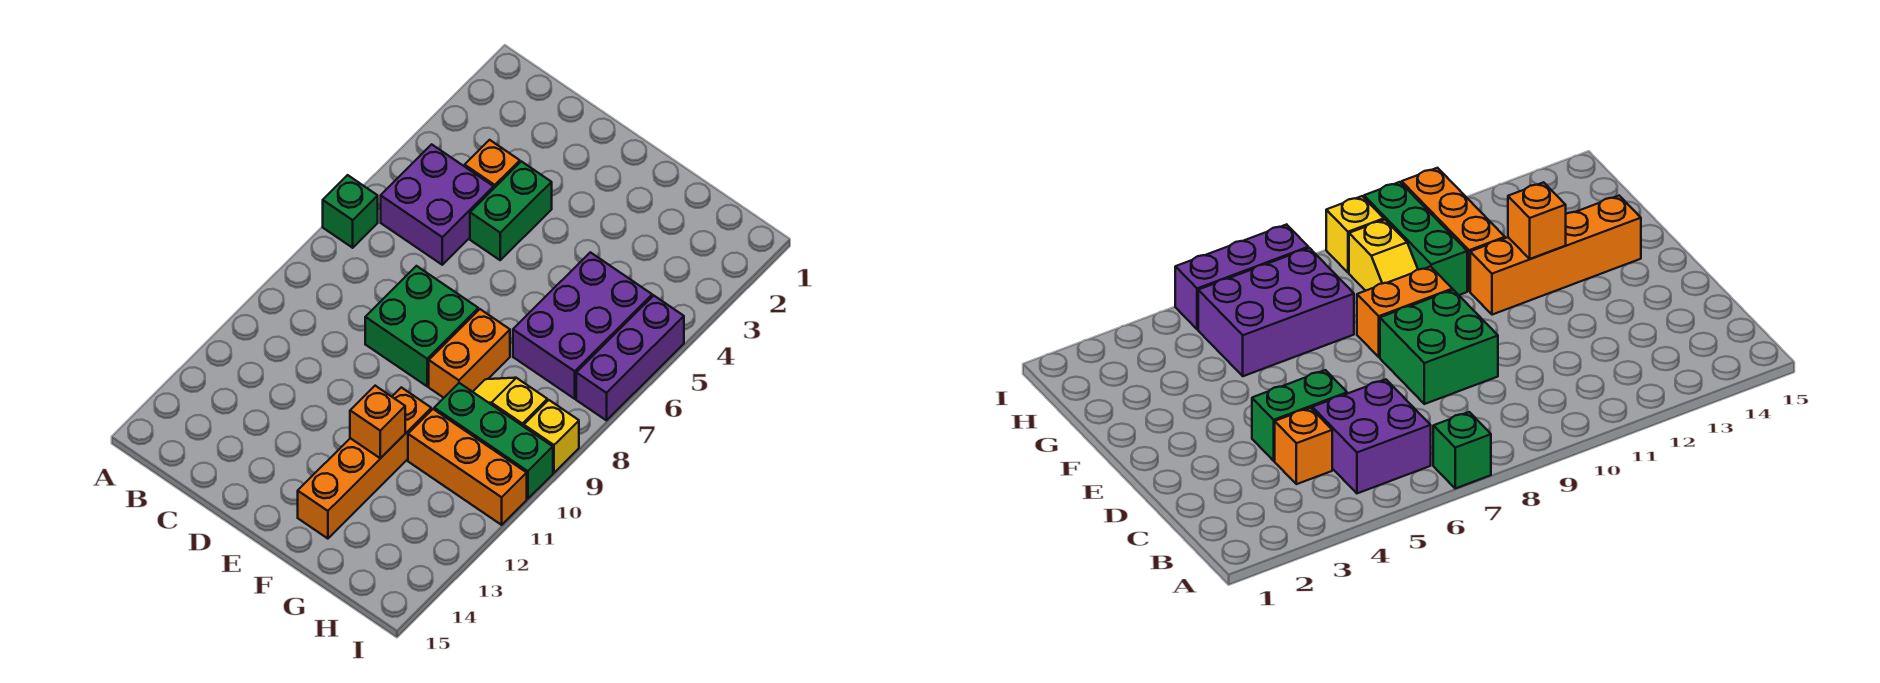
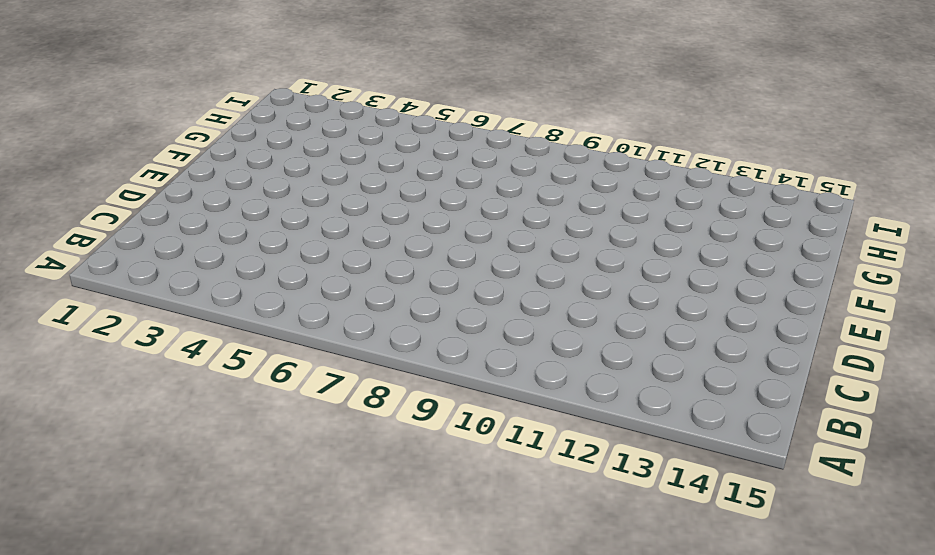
none -> green 1x1 brick [323,175,378,248]
none -> purple 2x2 brick [381,144,494,265]
none -> orange 1x1 brick [465,140,520,188]

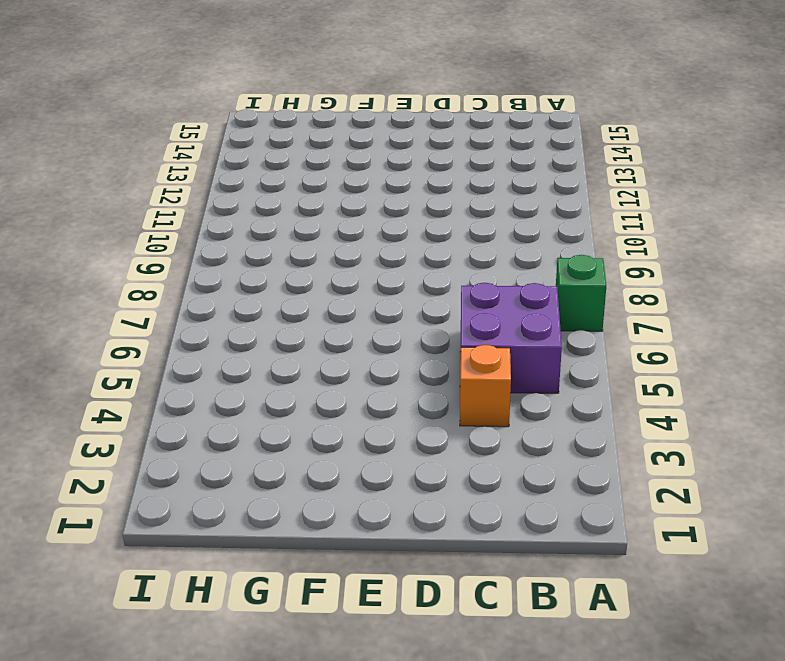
none -> green 1x2 brick [470,161,552,260]
none -> green 2x2 brick [365,266,478,386]
none -> orange 1x2 brick [429,309,510,398]

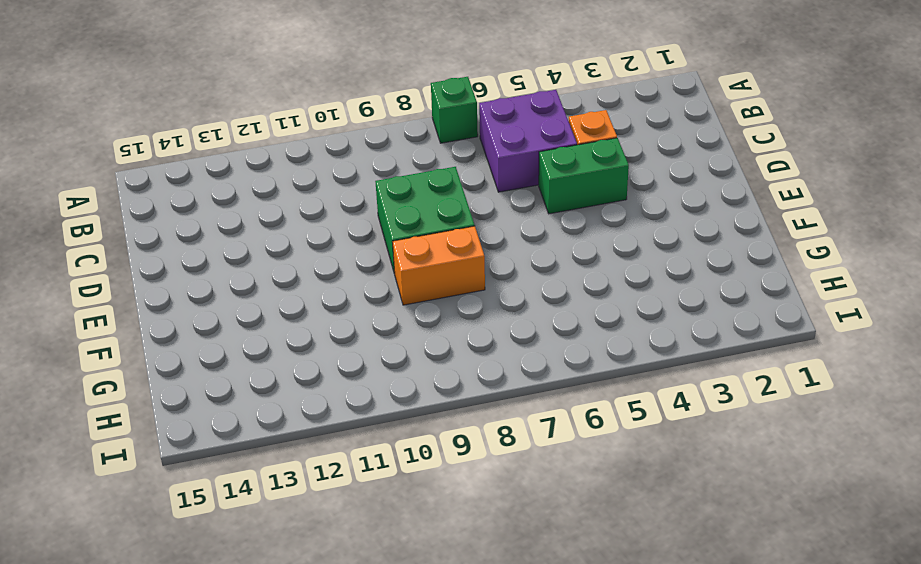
none -> orange 1x4 brick [298,387,431,539]
none -> purple 2x3 brick [513,252,652,399]
none -> yellow 1x2 slope [473,378,547,427]

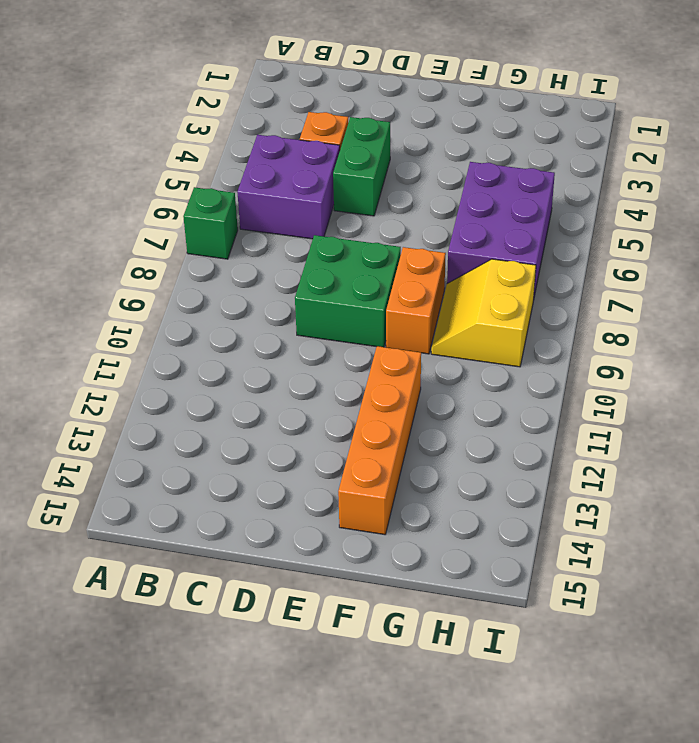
yellow 2x2 slope [431,259,536,367] -> yellow 1x2 slope [473,378,547,427]
none -> green 1x3 brick [434,383,553,499]
none -> orange 1x3 brick [408,409,527,525]
none -> purple 1x3 brick [576,296,684,420]

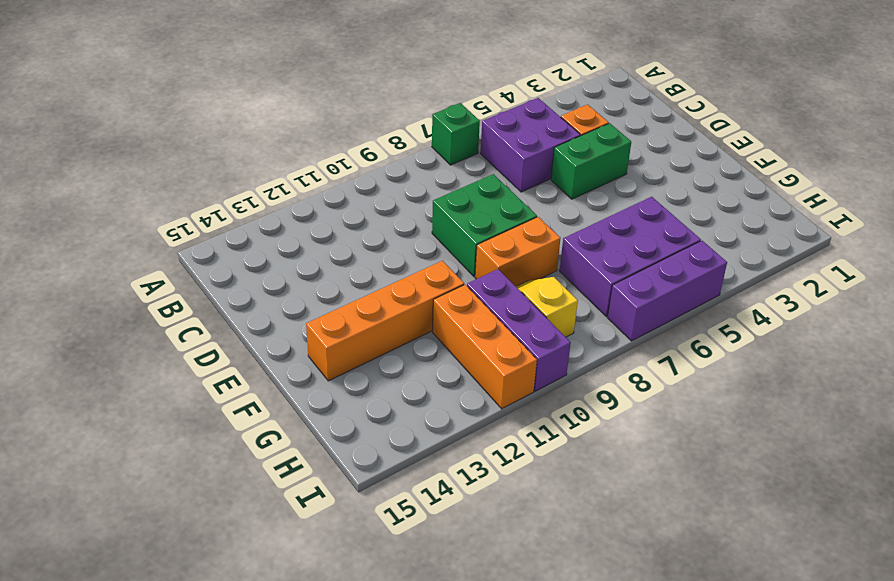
purple 1x3 brick [467,269,571,391] -> green 1x3 brick [434,383,553,499]
none -> yellow 1x1 brick [524,400,579,473]
none -> orange 1x1 brick [350,386,405,458]

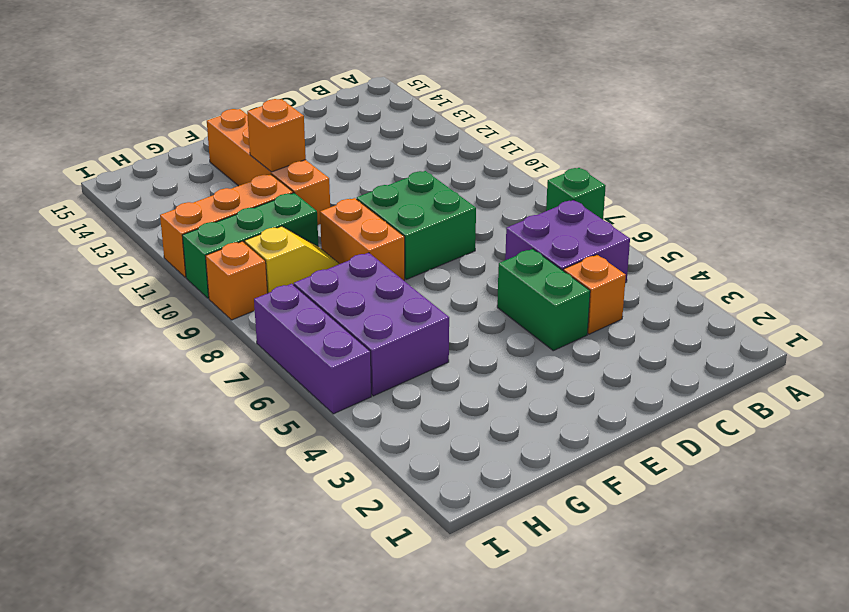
orange 1x1 brick [206,241,268,320] -> yellow 1x1 brick [524,400,579,473]

